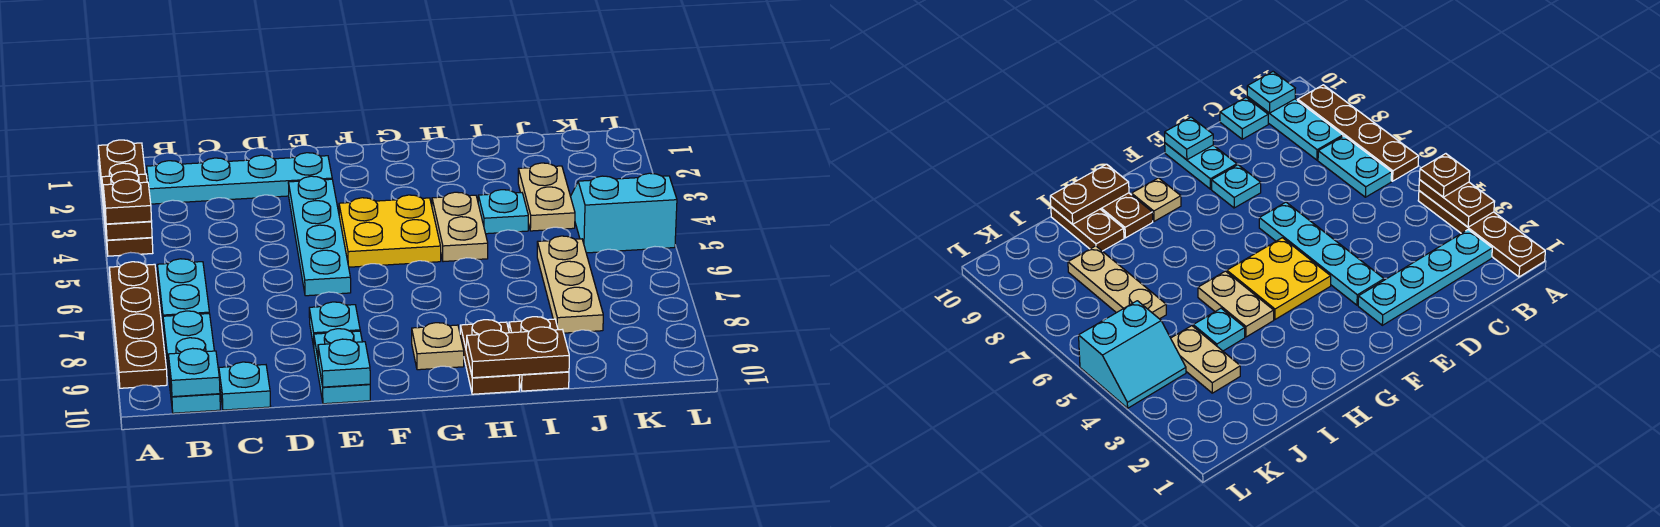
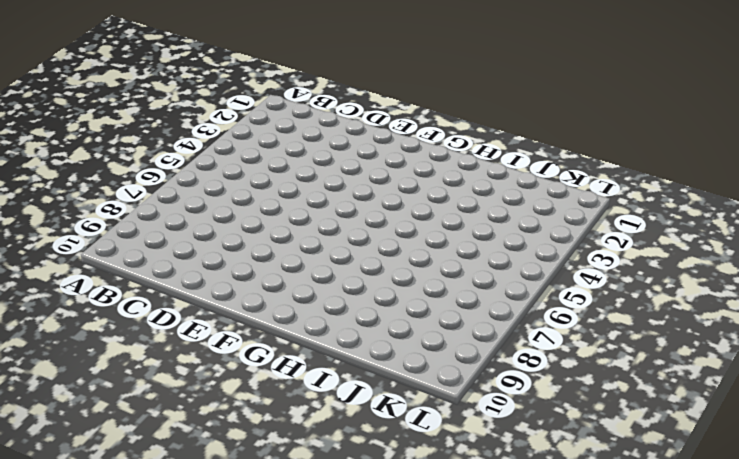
none -> brown 1x4 plate [98,140,153,256]
none -> brown 1x4 plate [109,262,167,388]
none -> cyan 1x4 plate [147,153,332,204]

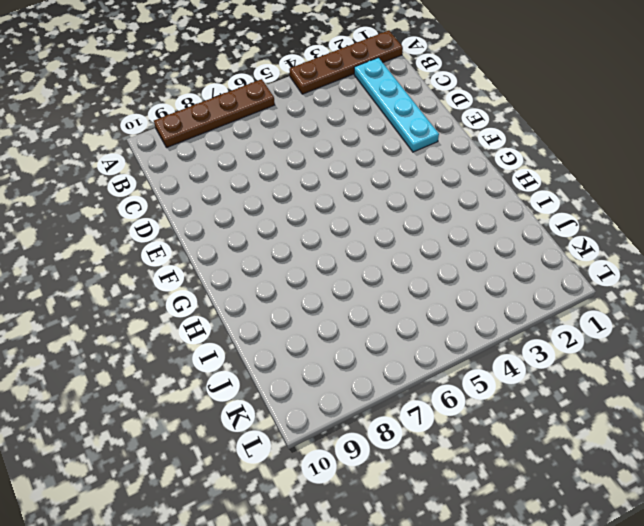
none -> cyan 1x2 plate [157,259,209,330]
none -> cyan 1x3 plate [163,311,220,413]
none -> cyan 1x1 plate [219,362,271,410]

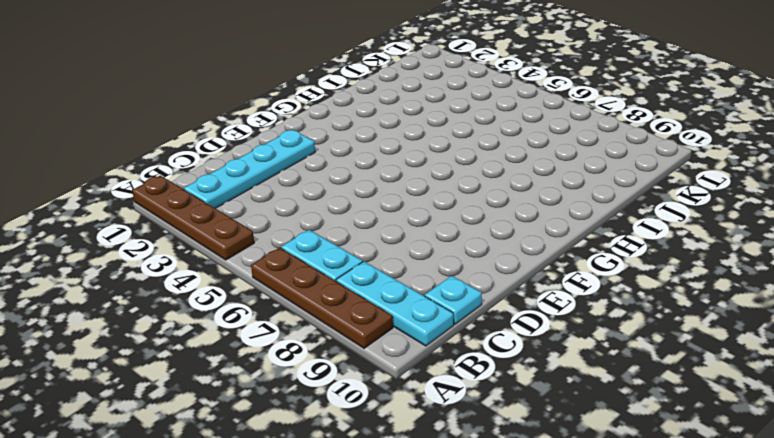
none -> cyan 1x4 plate [288,176,351,296]
none -> cyan 1x1 plate [309,302,360,347]
none -> cyan 1x2 plate [314,329,370,404]

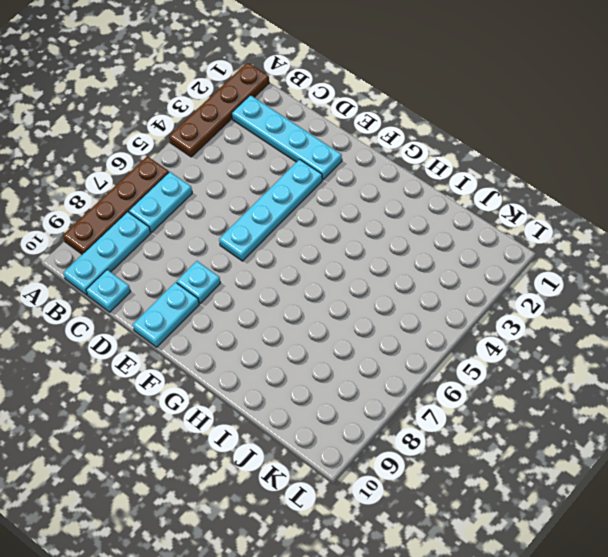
none -> yellow 2x2 plate [339,195,441,267]
none -> tan 1x1 plate [412,323,464,370]
none -> tan 1x2 plate [432,192,488,262]

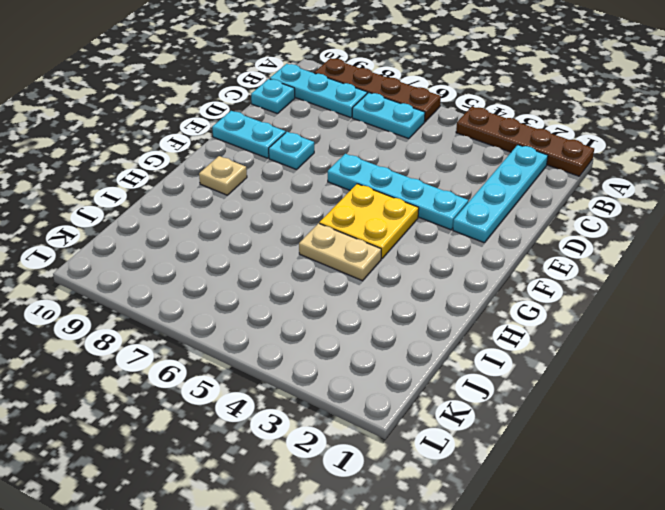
none -> brown 1x2 plate [460,320,520,394]
none -> cyan 1x1 plate [478,190,528,234]
none -> brown 1x2 plate [509,317,569,391]

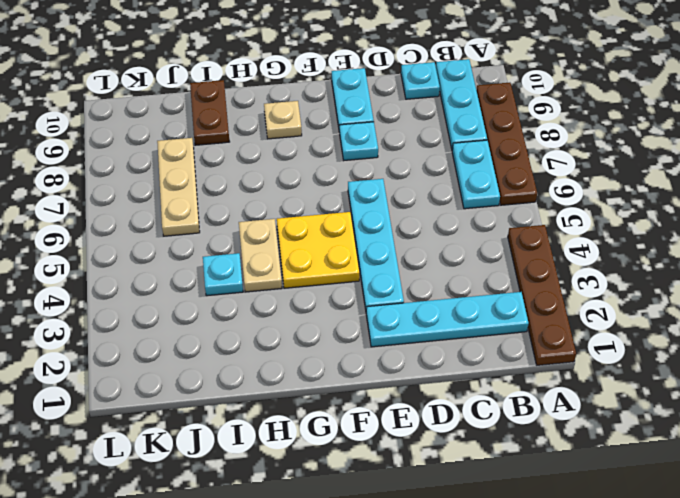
none -> brown 1x2 plate [460,320,520,394]
none -> tan 1x2 plate [518,163,575,231]
none -> cyan 2x2 slope [571,173,677,253]

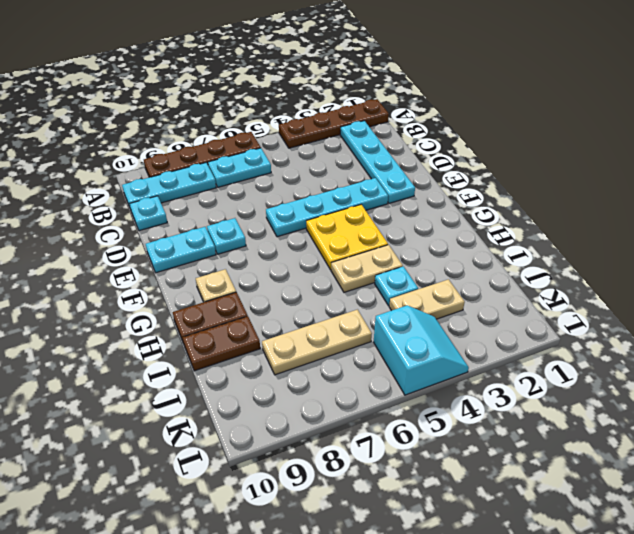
none -> brown 1x2 plate [102,171,152,240]
none -> cyan 1x1 plate [168,348,220,397]
none -> cyan 1x1 plate [318,339,370,387]

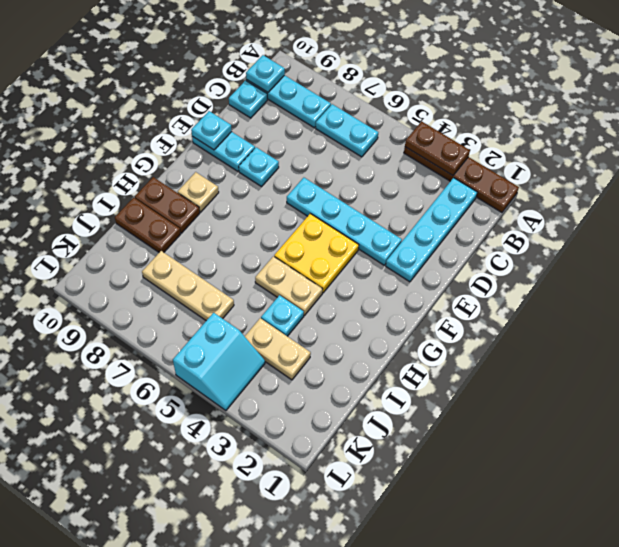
none -> brown 1x4 plate [109,262,167,388]
none -> brown 1x2 plate [466,327,569,378]
none -> brown 1x1 plate [103,179,152,224]

